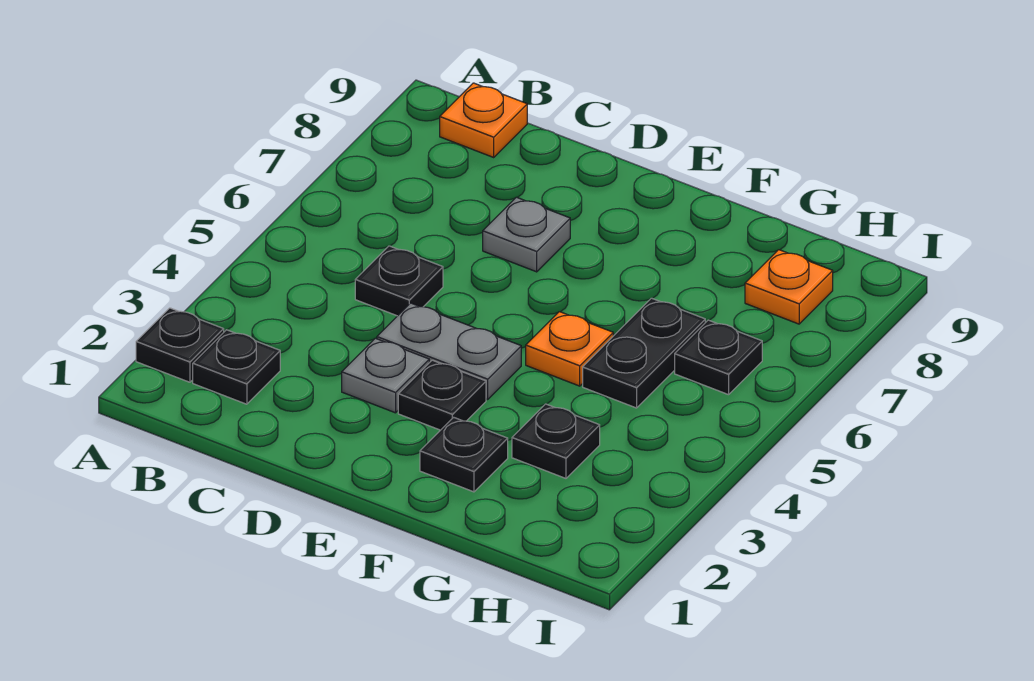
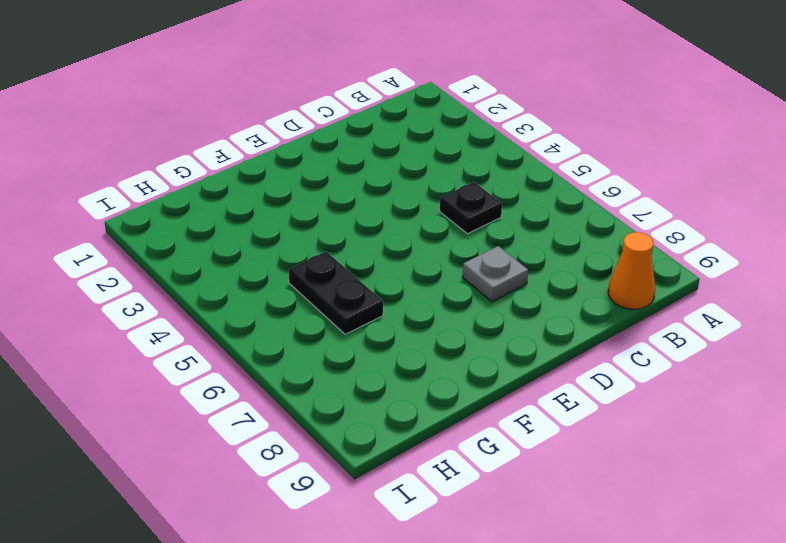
orange 1x1 cone [608,232,655,309] -> orange 1x1 plate [440,83,527,157]
none -> black 1x1 plate [136,308,224,382]
none -> black 1x1 plate [193,330,280,404]
none -> grey 1x1 plate [342,338,429,413]

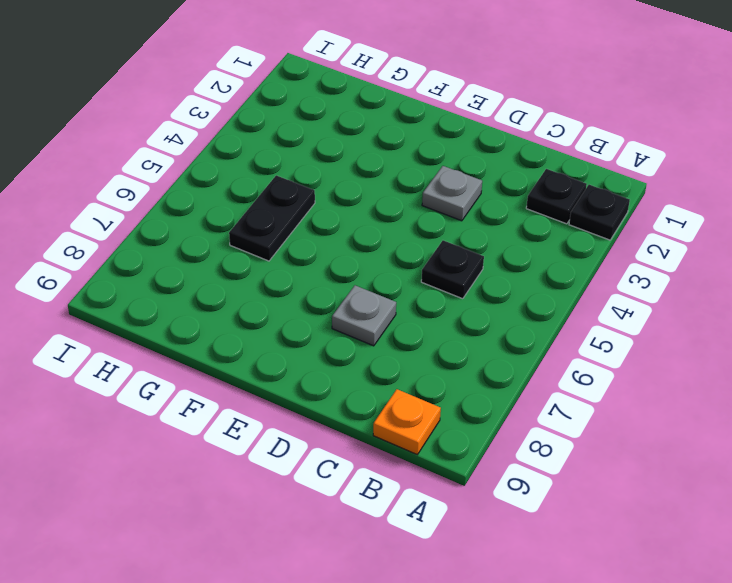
none -> grey 1x2 plate [377,303,521,399]
none -> black 1x1 plate [398,360,486,430]
none -> black 1x1 plate [420,417,508,492]

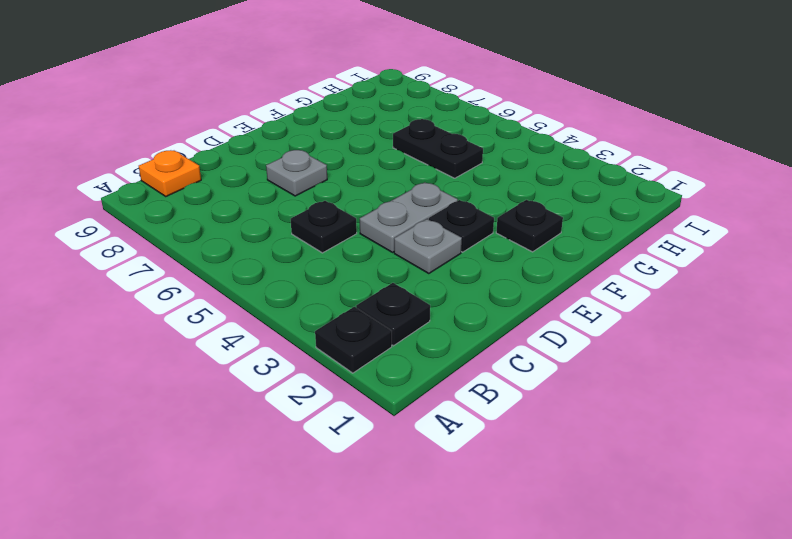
none -> orange 1x1 plate [526,312,613,386]
none -> black 1x1 plate [512,404,600,478]
none -> black 1x1 plate [675,320,762,395]

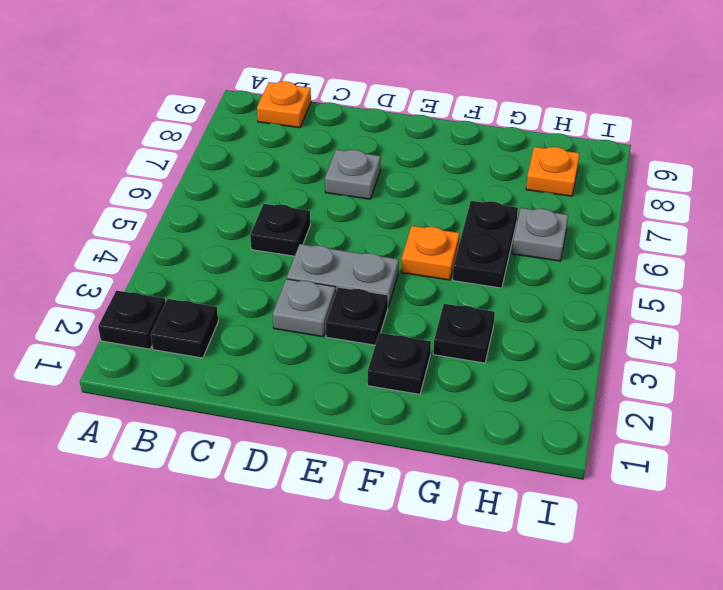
grey 1x1 plate [512,208,568,261] -> black 1x1 plate [675,320,762,395]

